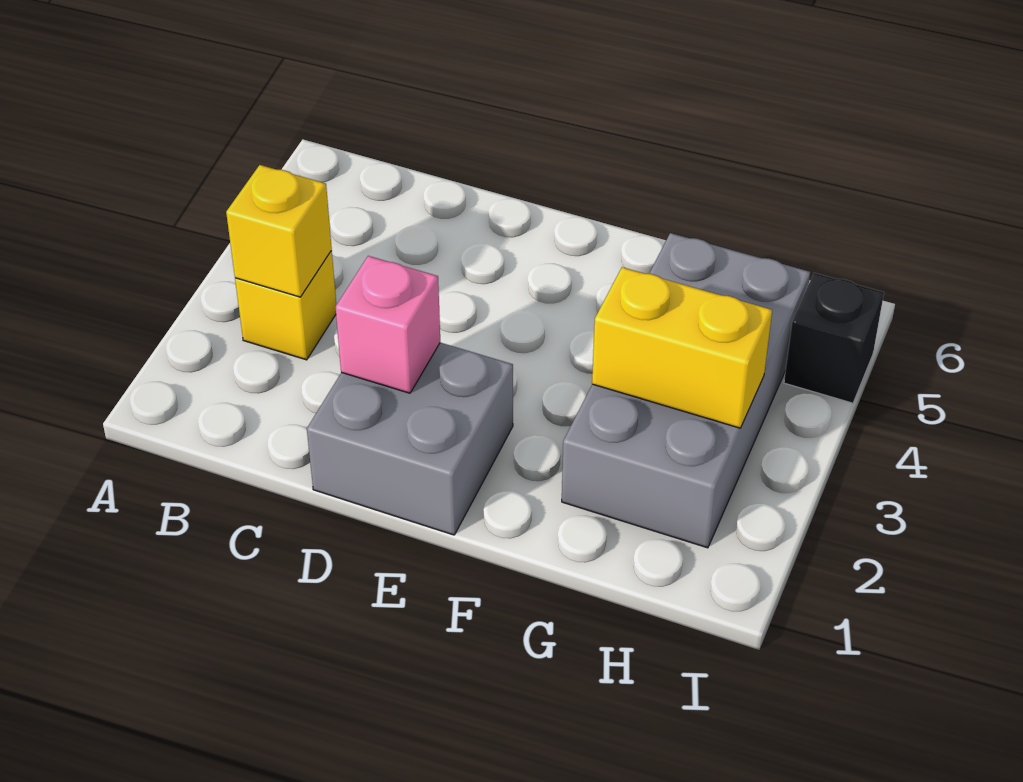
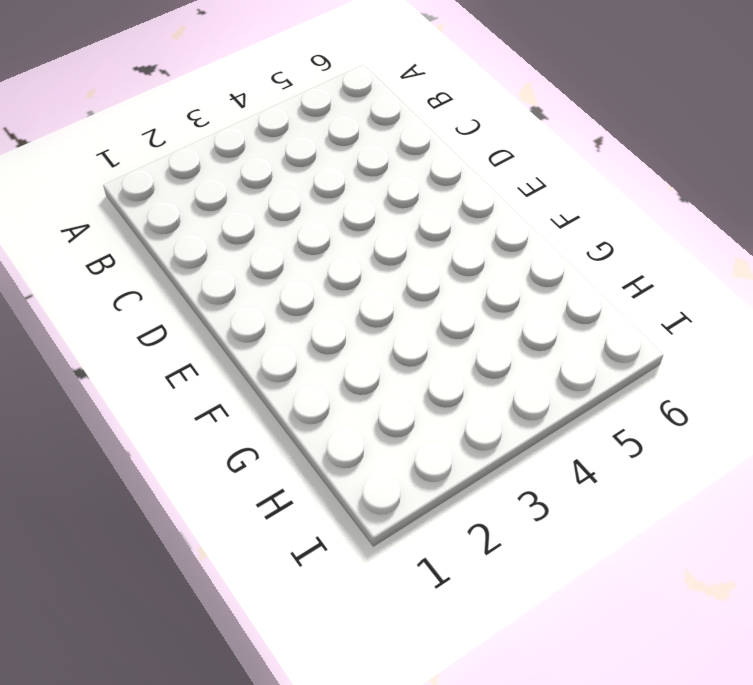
none -> yellow 1x1 brick [235,251,336,360]
none -> grey 2x2 brick [307,343,513,535]

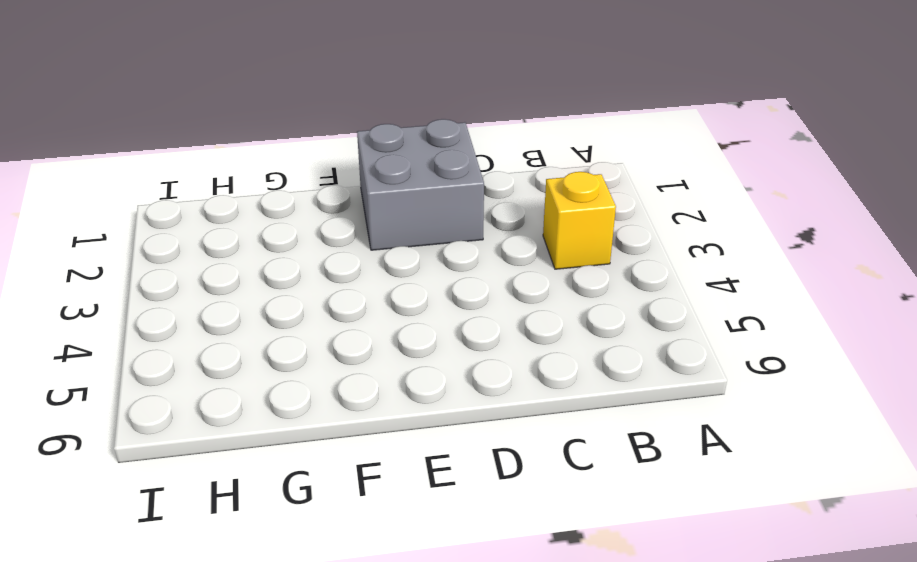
none -> grey 2x4 brick [562,233,810,548]
none -> black 1x1 brick [784,273,884,403]

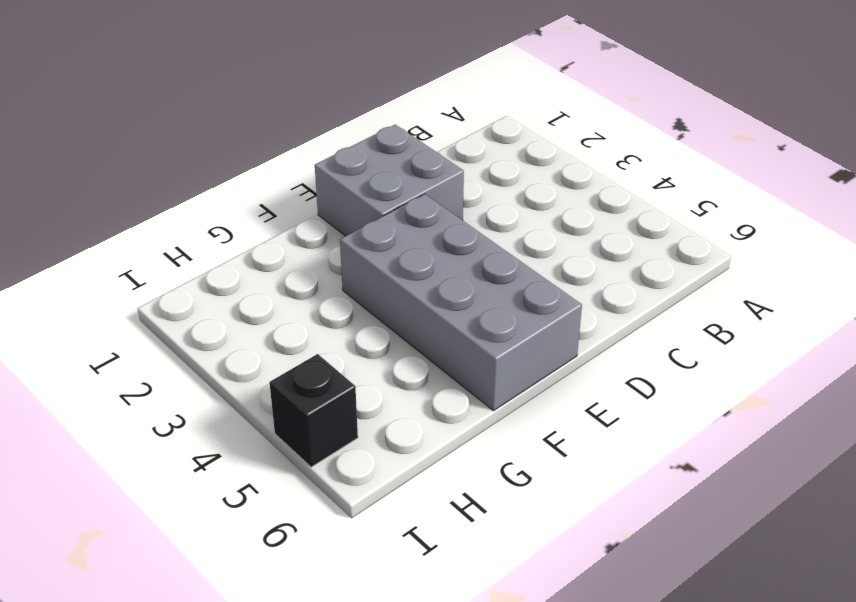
grey 2x4 brick [340,194,582,411] -> grey 2x4 brick moved to [562,233,810,548]
none -> yellow 1x1 brick [235,251,336,360]
none -> yellow 1x1 brick [226,165,332,297]

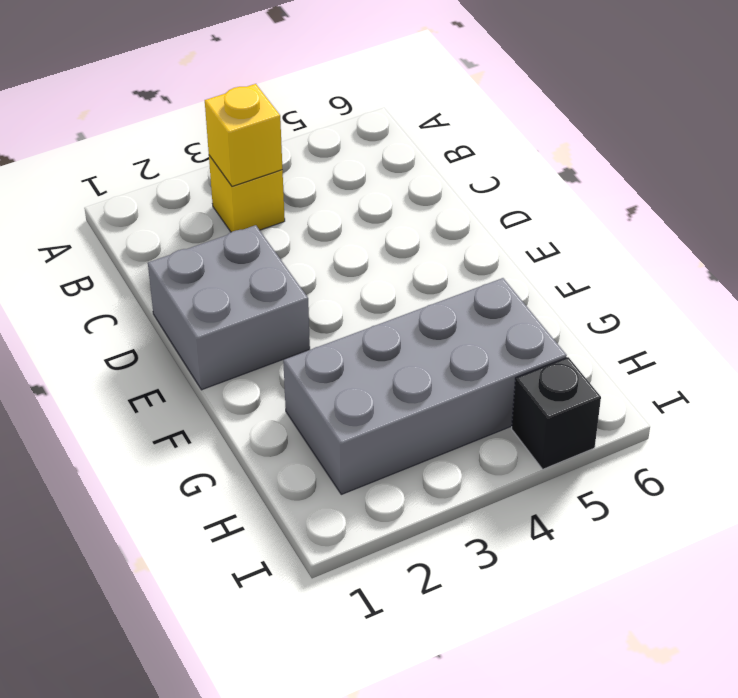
none -> pink 1x1 brick [336,256,440,393]
none -> yellow 1x2 brick [592,267,772,428]

